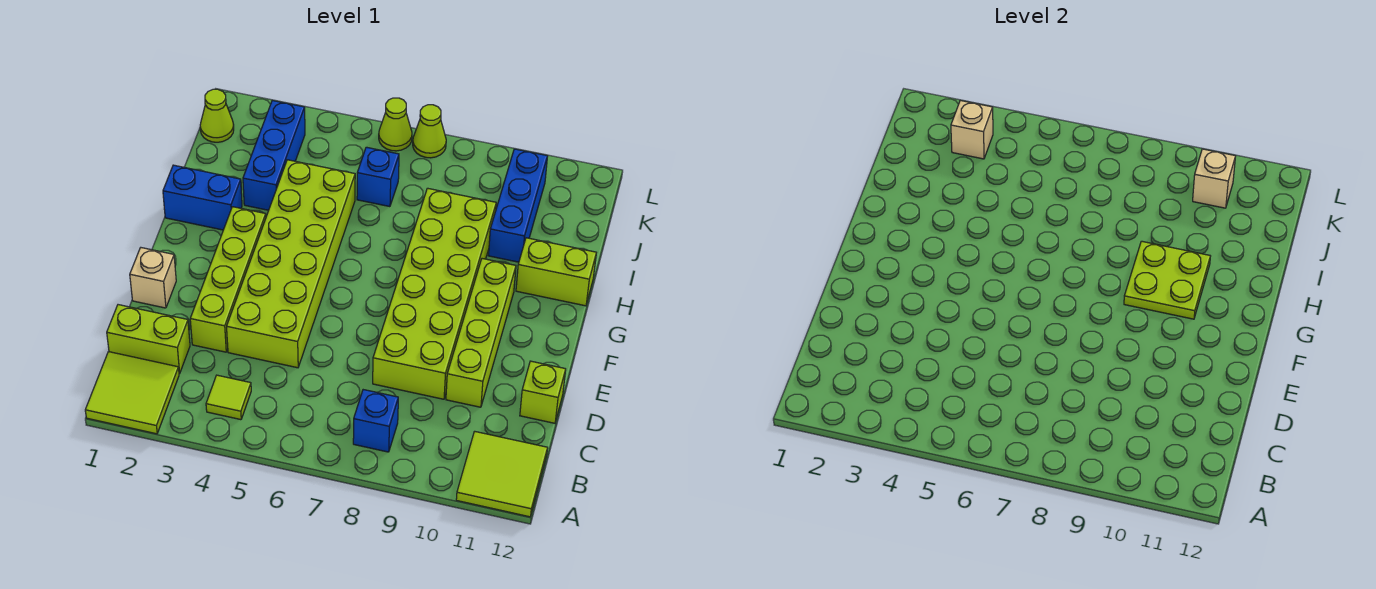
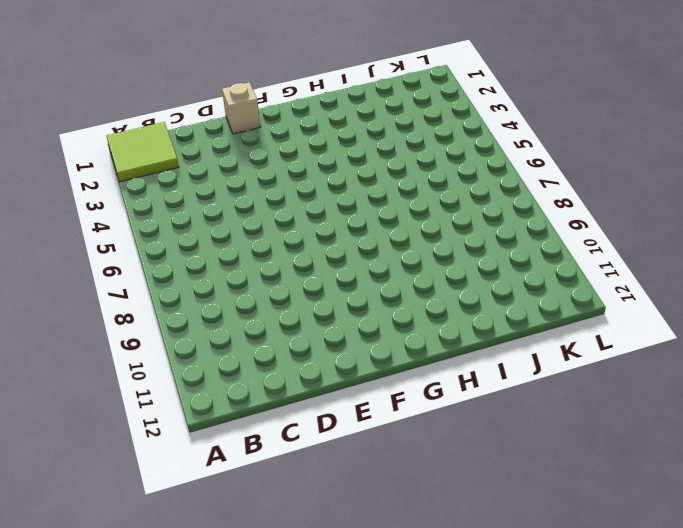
none -> lime 2x2 tile [456,431,547,517]
none -> lime 1x1 tile [206,375,251,420]
none -> blue 1x1 brick [353,390,398,452]

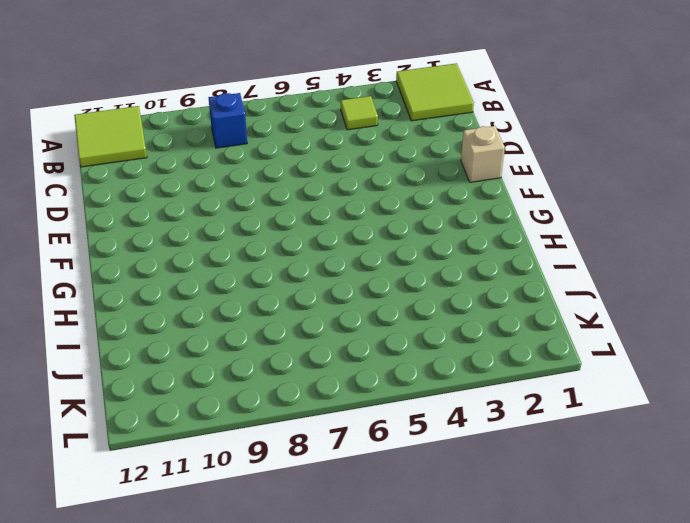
none -> lime 1x2 brick [107,305,190,374]
none -> lime 1x4 brick [190,207,266,352]
none -> lime 2x6 brick [227,160,355,368]

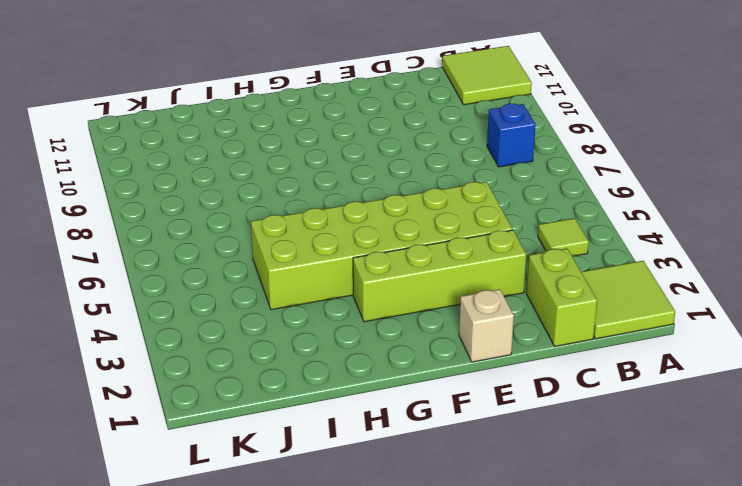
none -> lime 2x6 brick [373,188,496,399]
none -> lime 1x4 brick [446,259,516,407]
none -> lime 1x1 brick [520,361,566,423]

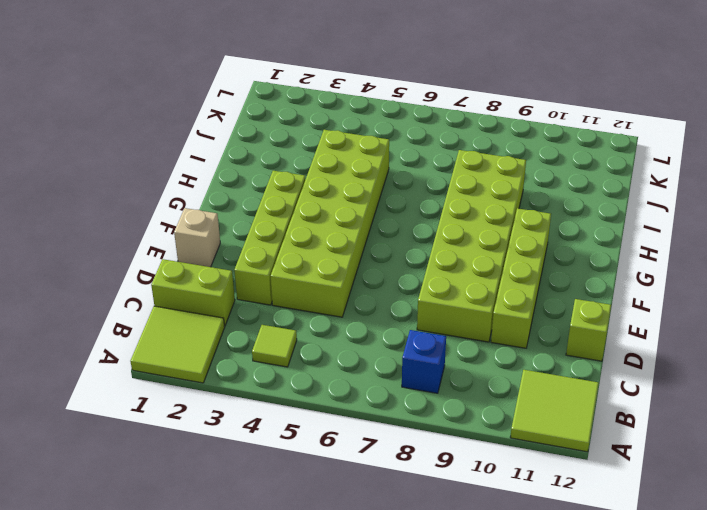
none -> blue 1x2 brick [163,165,242,230]
none -> lime 1x2 brick [516,238,596,306]
none -> blue 1x3 brick [243,100,305,210]

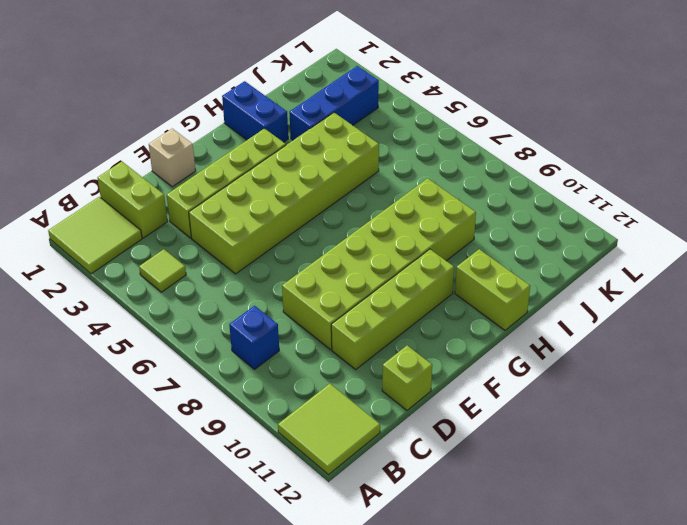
none -> blue 1x3 brick [488,149,548,262]
none -> blue 1x1 brick [357,147,399,207]
none -> lime 1x1 cone [200,89,234,142]

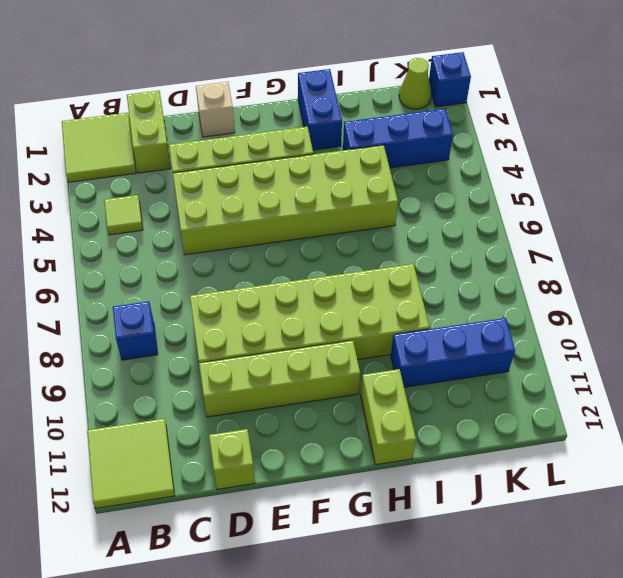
blue 1x1 brick [429,52,471,107] -> blue 1x1 brick moved to [357,147,399,207]
none -> lime 1x1 cone [379,98,412,151]
none -> lime 1x1 cone [413,105,446,158]
none -> lime 2x2 plate [1124,241,1210,319]

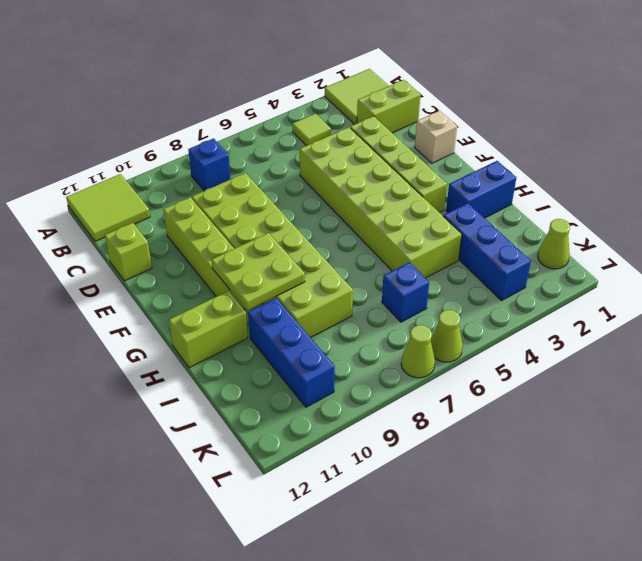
none -> tan 1x1 brick [951,100,993,159]
none -> tan 1x1 brick [1193,149,1236,208]

